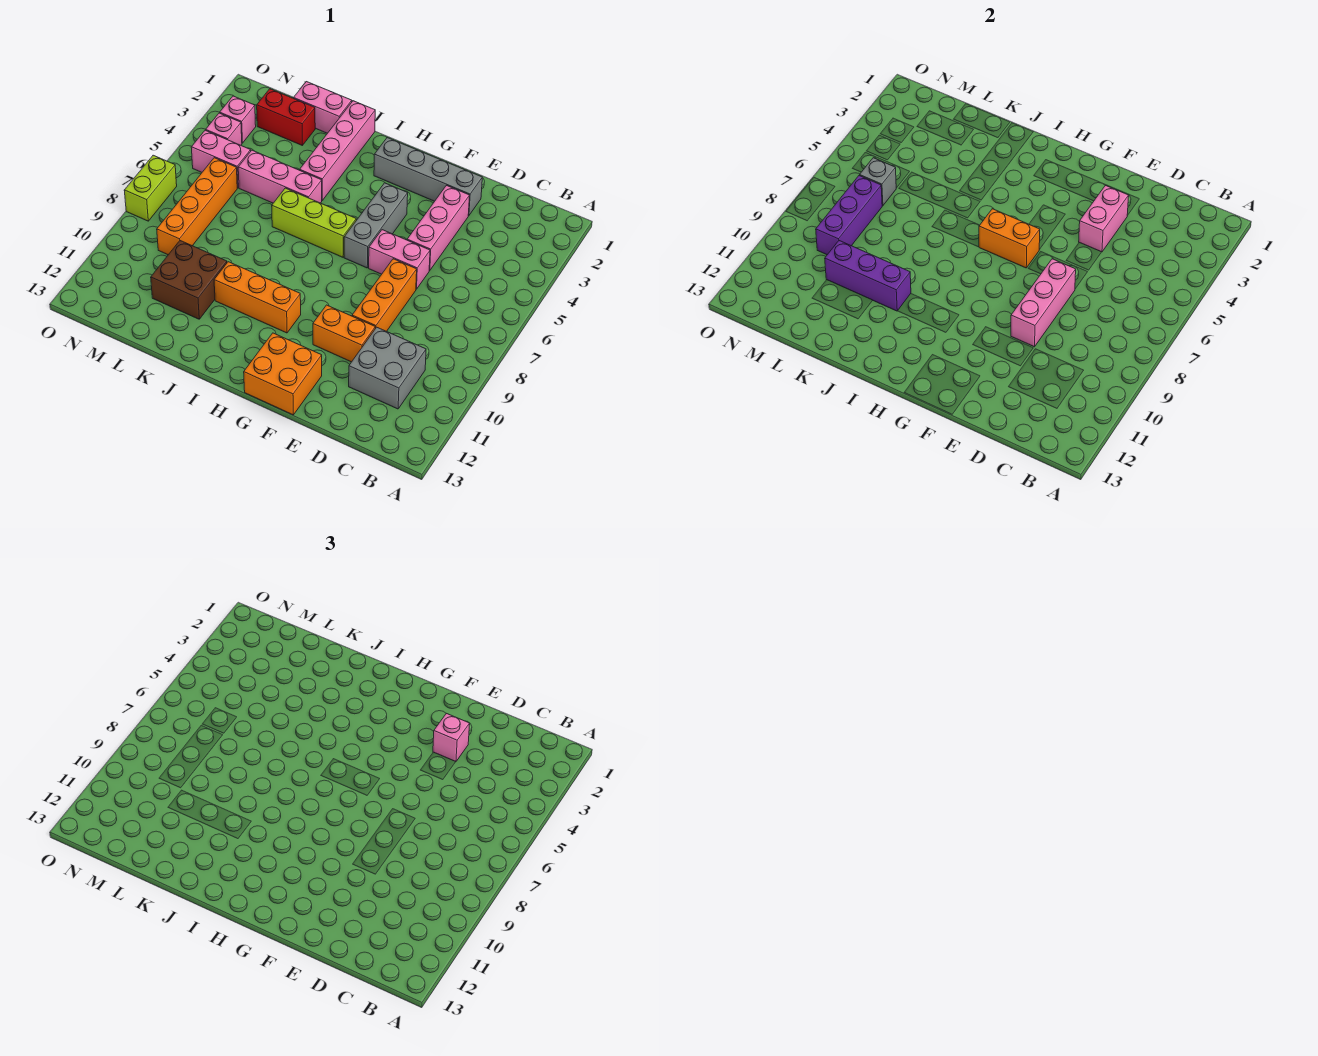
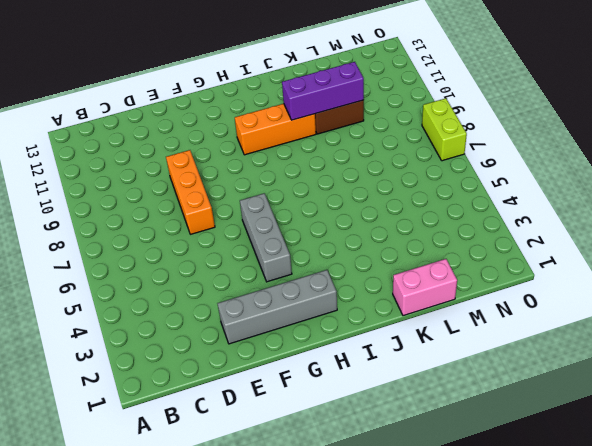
none -> grey 2x2 brick [349,327,426,409]
none -> pink 1x3 brick [407,186,470,271]
none -> pink 1x2 brick [369,230,430,289]

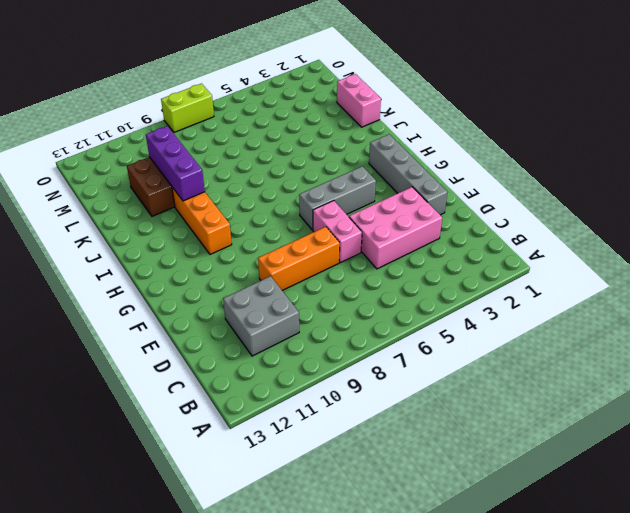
pink 2x3 brick [349,187,442,269] -> pink 1x3 brick [407,186,470,271]
none -> orange 1x2 brick [313,305,375,362]
none -> orange 2x2 brick [244,333,322,415]
none -> lime 1x3 brick [272,188,356,257]

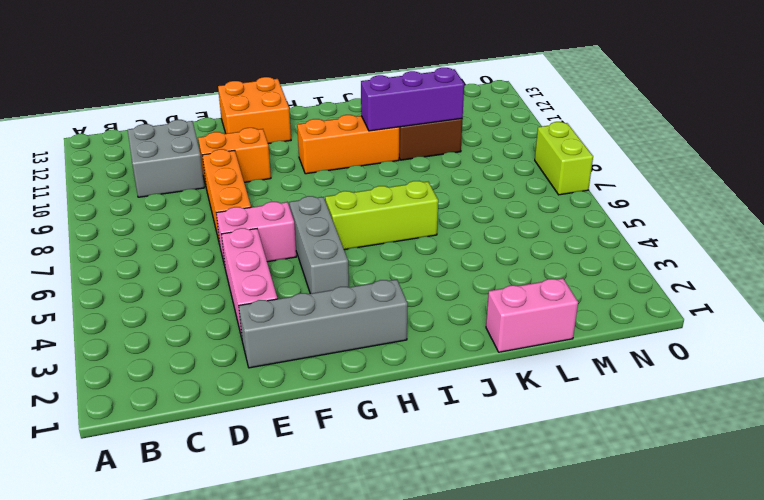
none -> pink 1x4 brick [300,101,375,200]
none -> pink 1x3 brick [238,150,322,203]
none -> red 1x2 brick [257,89,315,145]

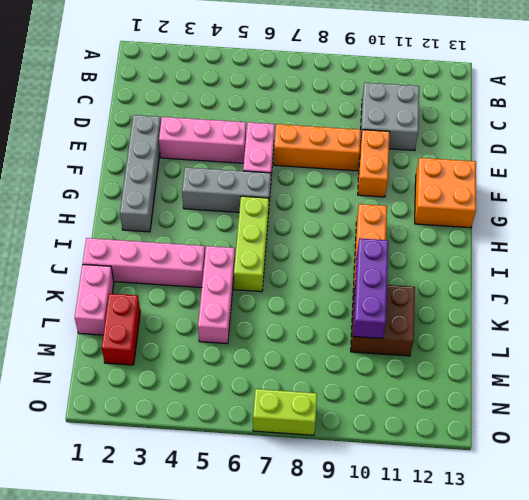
none -> pink 1x2 brick [191,130,251,188]
none -> orange 1x4 brick [157,158,237,255]
none -> pink 1x1 brick [220,96,256,143]

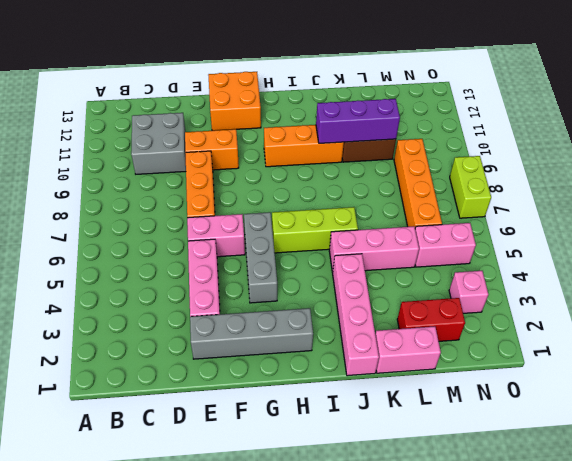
none -> pink 1x1 brick [206,113,242,145]
none -> pink 1x2 brick [1079,185,1129,252]
none -> pink 1x3 brick [1011,259,1076,347]

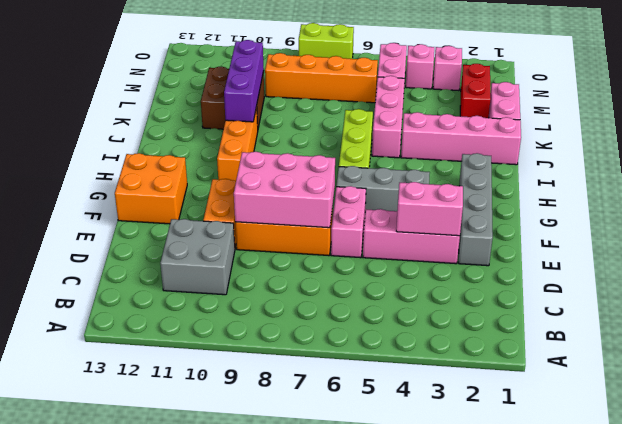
pink 2x3 brick [234,152,335,228] -> pink 1x3 brick [1011,259,1076,347]
none -> orange 1x2 brick [979,209,1040,268]
none -> grey 1x1 brick [860,158,896,206]
none -> purple 1x3 brick [816,176,882,255]

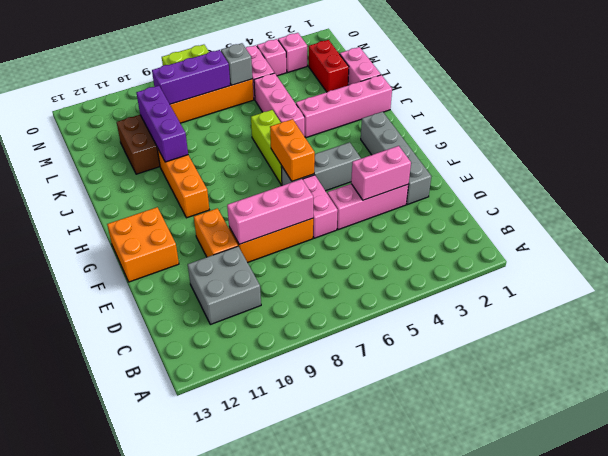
none -> pink 1x1 brick [433,713,470,762]

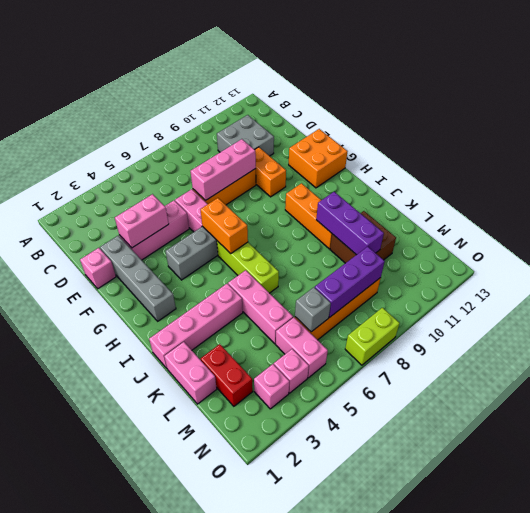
pink 1x1 brick [80,248,116,289] -> pink 1x1 brick moved to [433,713,470,762]

